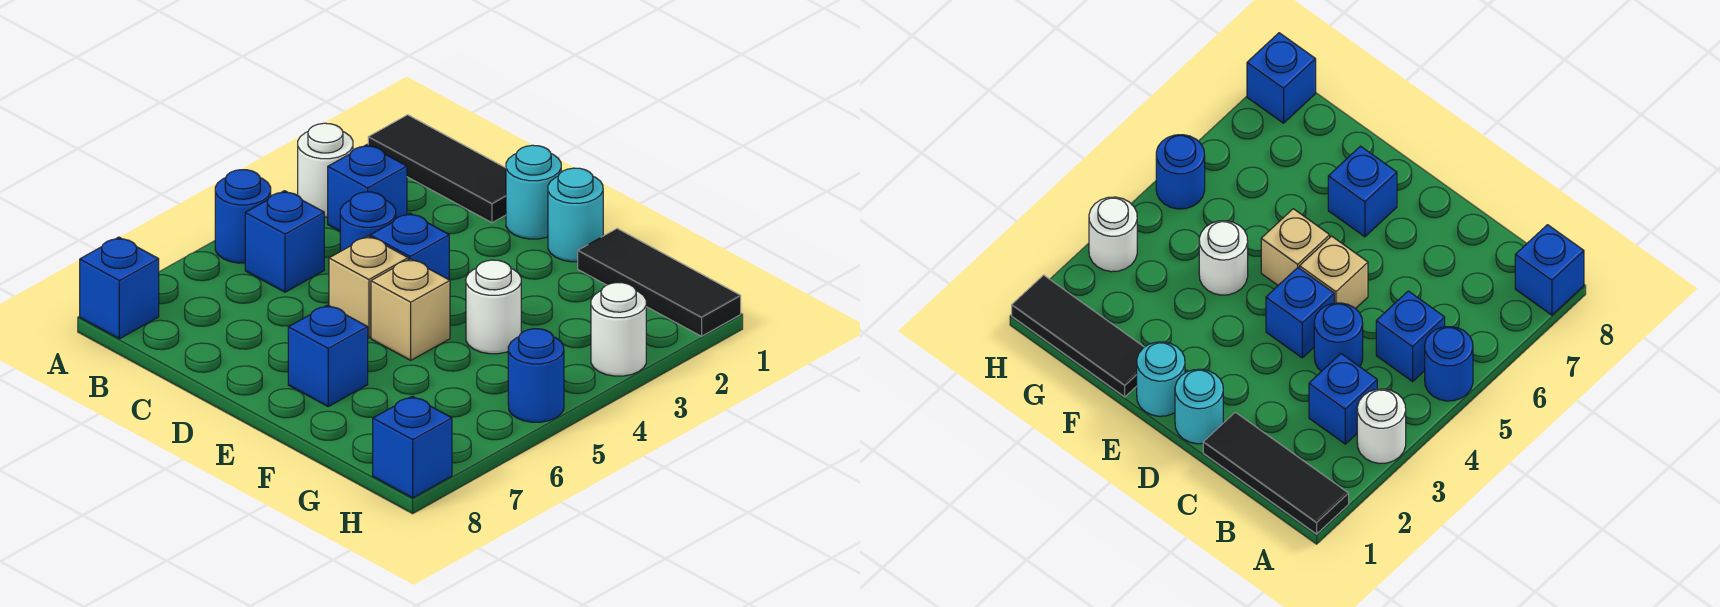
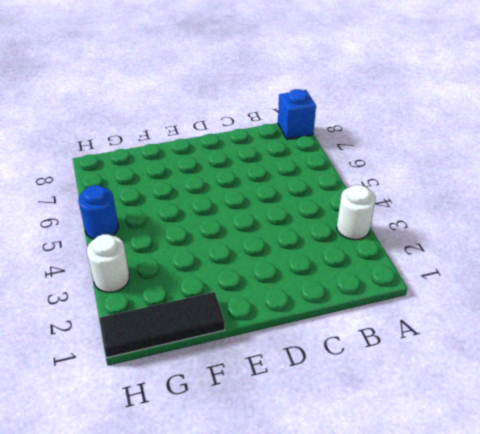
none -> black 1x3 tile [368,115,506,223]
none -> blue 1x1 round brick [215,170,271,263]
none -> blue 1x1 brick [328,145,407,231]

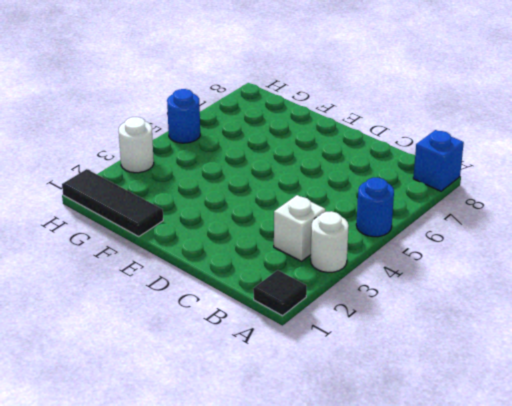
black 1x1 tile [253,270,307,316] -> black 1x3 tile [368,115,506,223]
white 1x1 brick [274,195,325,261] -> blue 1x1 brick [328,145,407,231]
none -> blue 1x1 brick [245,191,324,292]
none -> blue 1x1 round brick [340,192,396,251]
none -> cyan 1x1 round brick [506,145,561,239]

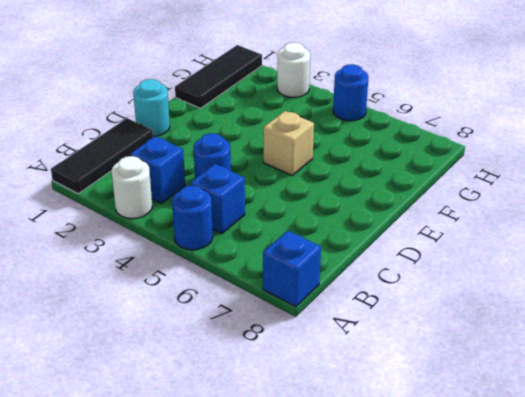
none -> blue 1x1 brick [370,213,449,280]
none -> tan 1x1 brick [329,236,408,338]
none -> cyan 1x1 round brick [548,168,603,262]

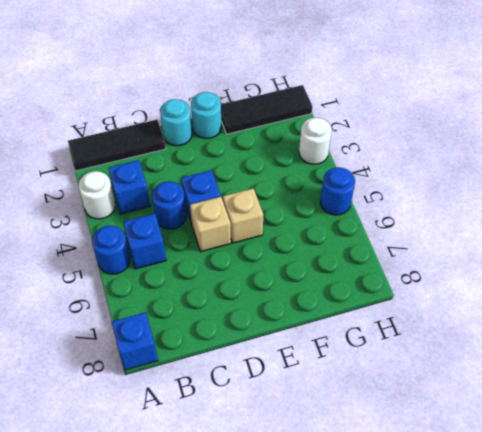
none -> blue 1x1 brick [288,305,368,407]
none -> white 1x1 round brick [466,260,521,354]
none -> blue 1x1 brick [373,396,452,498]

